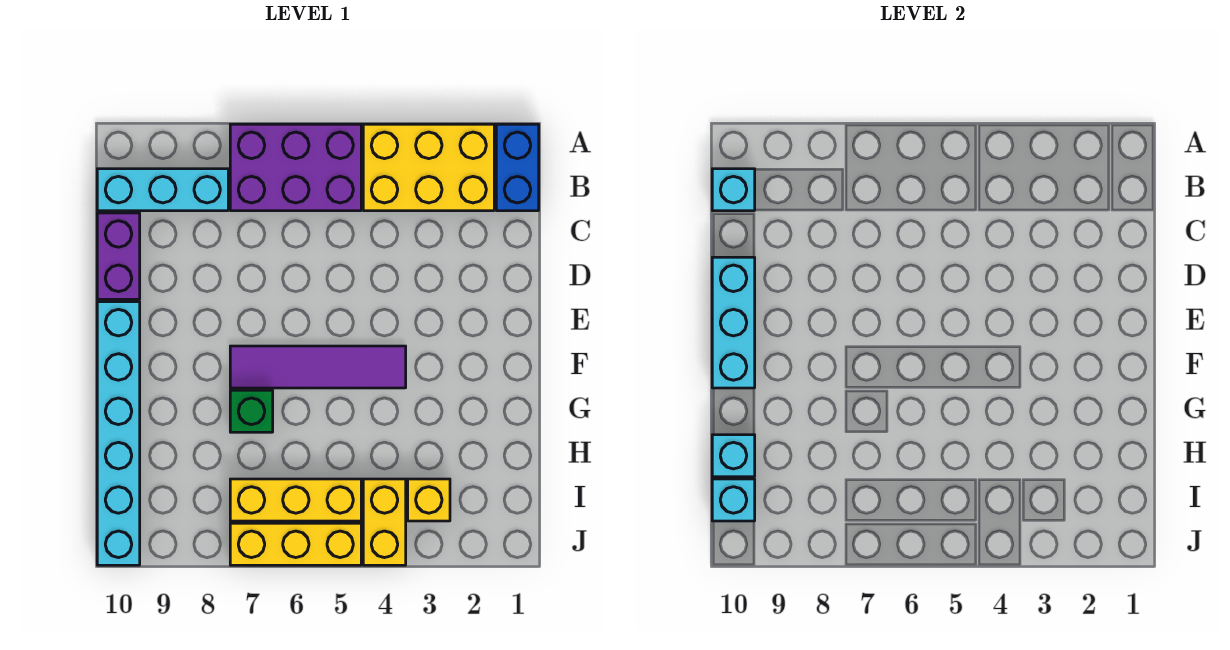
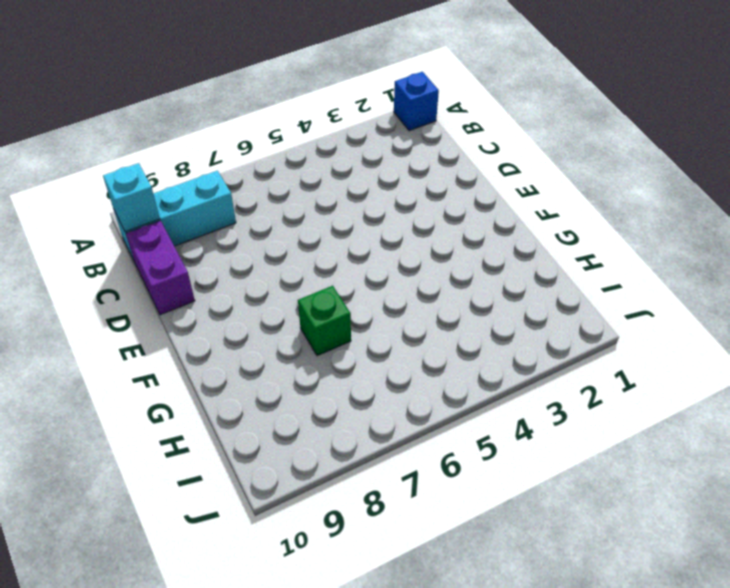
blue 1x1 brick [394,72,439,131] -> blue 1x2 brick [496,124,539,211]
none -> yellow 2x3 brick [363,124,494,211]
none -> purple 2x3 brick [230,124,361,211]
none -> cyan 1x6 brick [97,302,140,565]

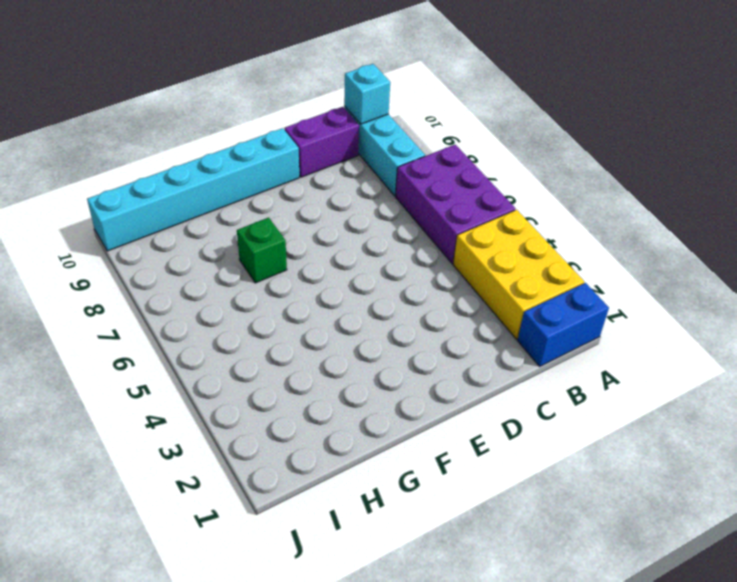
none -> purple 1x4 tile [230,346,406,388]
none -> yellow 1x1 brick [408,479,450,521]
none -> yellow 1x2 brick [363,479,406,565]

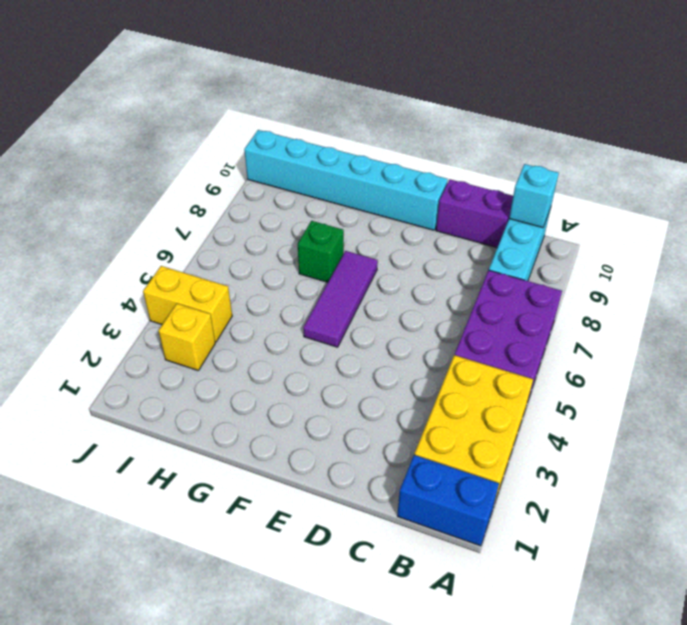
purple 1x3 tile [303,251,378,347] -> purple 1x4 tile [230,346,406,388]
none -> yellow 1x3 brick [230,479,361,521]
none -> yellow 1x3 brick [230,523,361,565]
none -> cyan 1x3 brick [712,257,755,388]

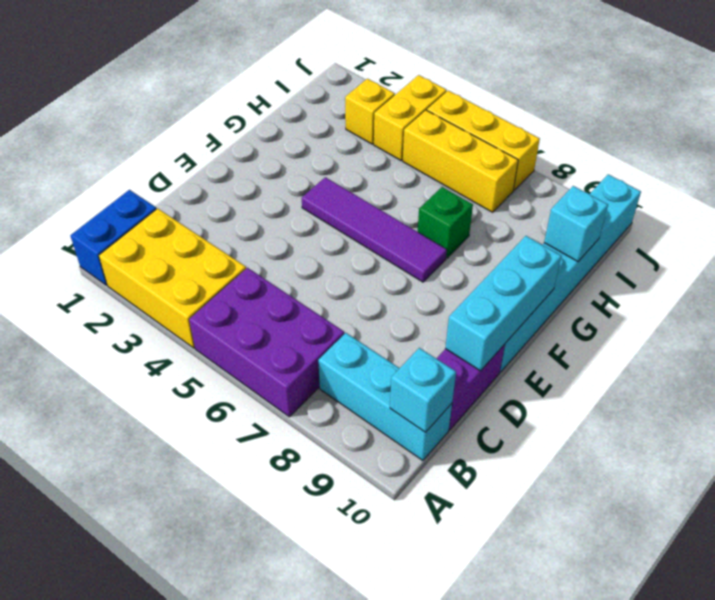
none -> cyan 1x1 brick [712,479,755,521]

